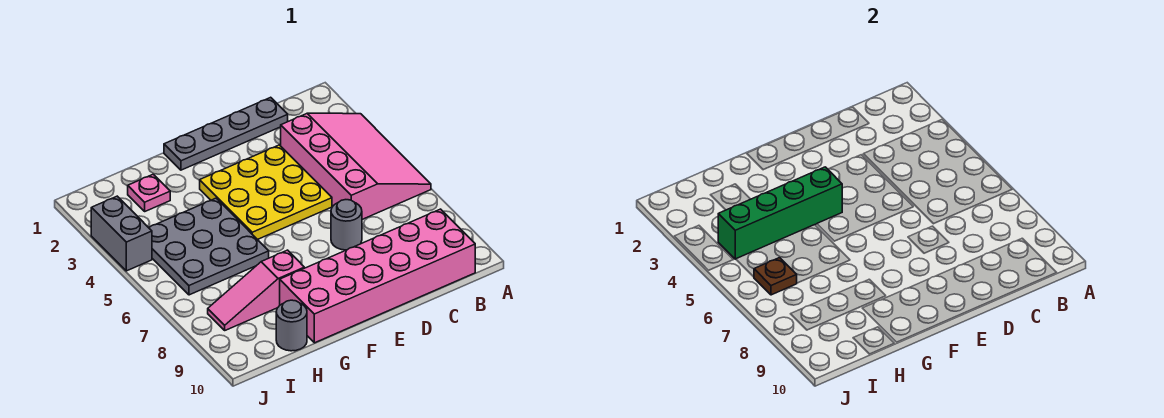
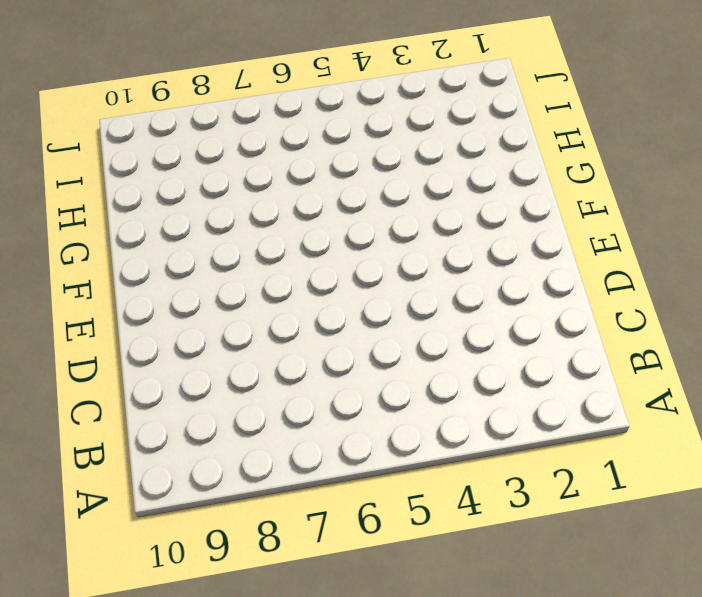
none -> pink 3x4 slope [281,113,431,219]
none -> pink 2x6 brick [280,209,475,343]
none -> grey 1x4 plate [164,97,288,170]

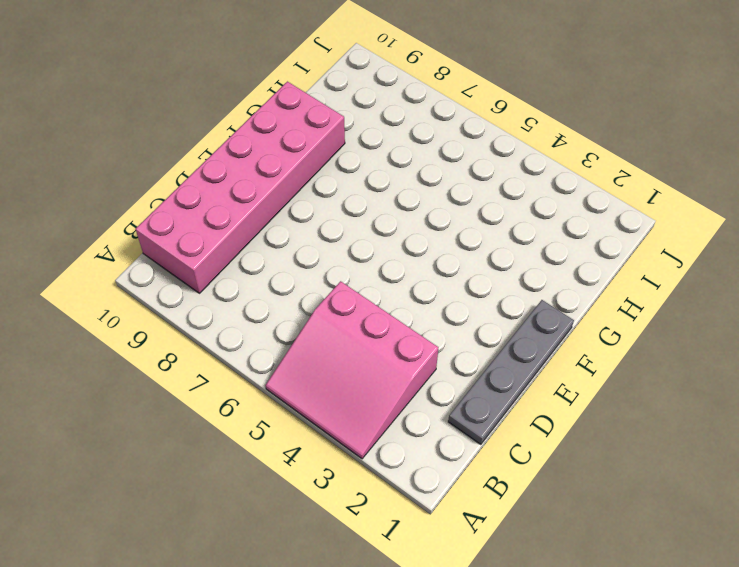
pink 3x3 slope [265,281,439,459] -> pink 3x4 slope [281,113,431,219]
none -> yellow 3x3 plate [200,145,332,240]
none -> grey 1x1 round brick [331,200,362,250]
none -> grey 3x3 plate [149,198,269,295]

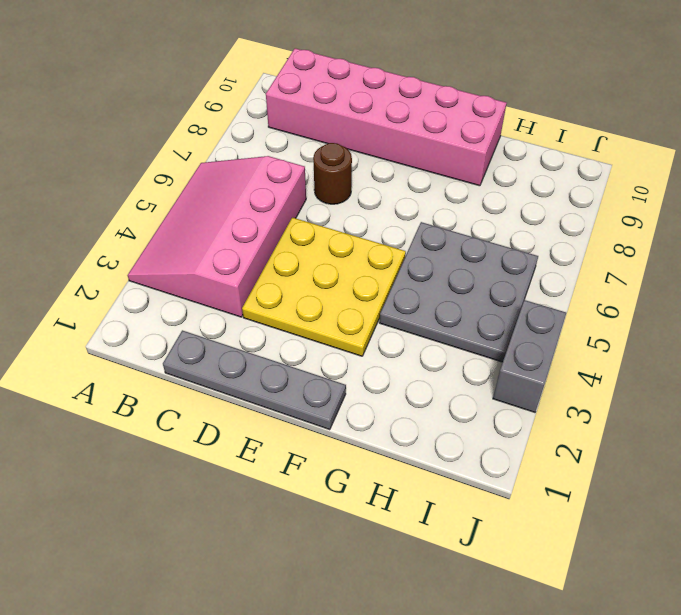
brown 1x1 round brick [313,143,352,204] -> grey 1x1 round brick [331,200,362,250]
none -> pink 1x3 slope [208,250,304,330]
none -> pink 1x1 plate [128,174,170,211]
none -> grey 1x1 round brick [276,300,307,351]

